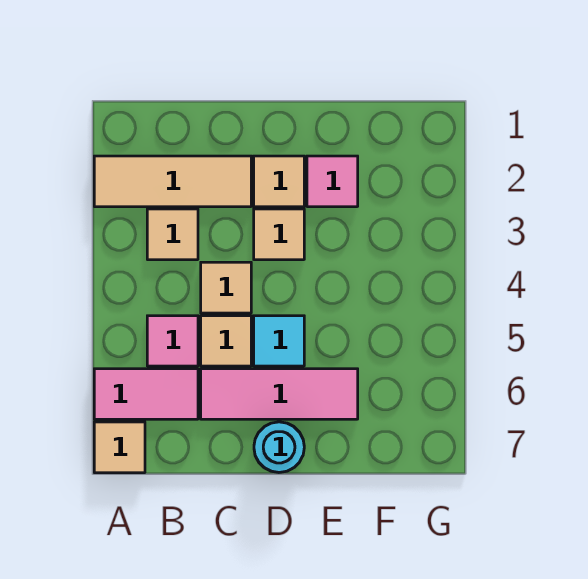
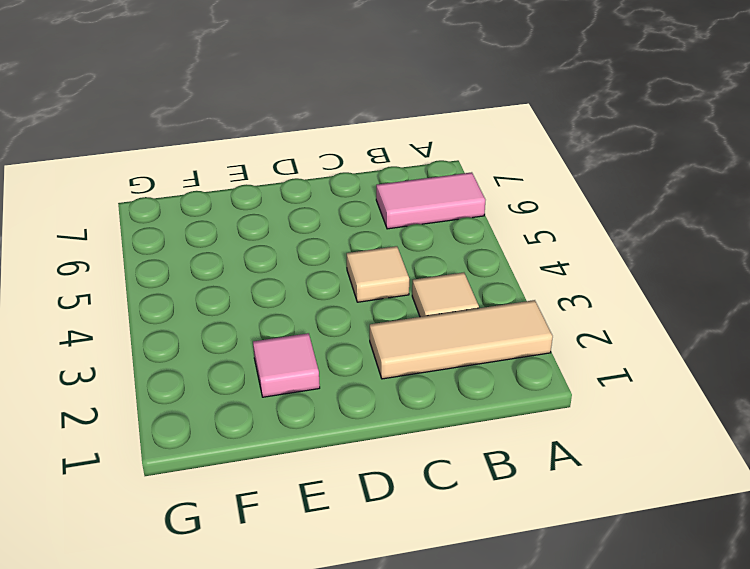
none -> tan 1x1 tile [94,422,145,473]
none -> pink 1x1 tile [147,316,198,366]
none -> tan 1x1 tile [201,316,251,366]

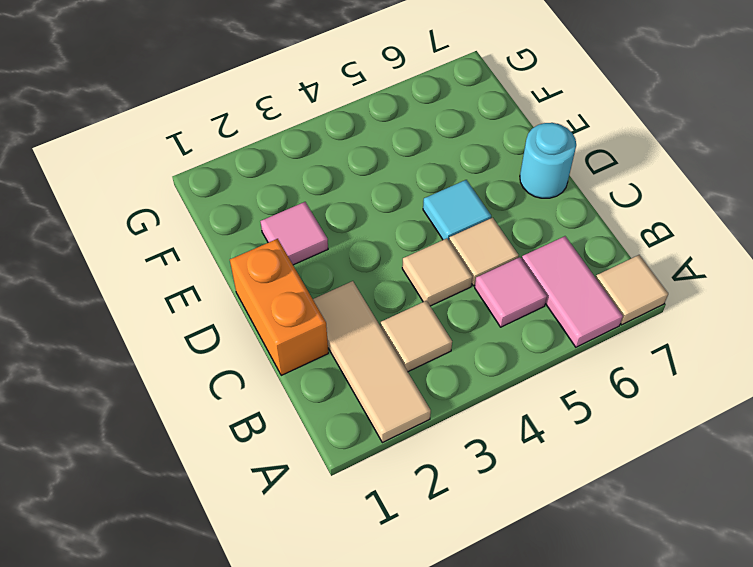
orange 1x2 brick [230,239,328,375] -> none
none -> pink 1x3 tile [201,369,358,419]
none -> tan 1x1 tile [254,156,304,207]
none -> tan 1x1 tile [254,209,304,260]

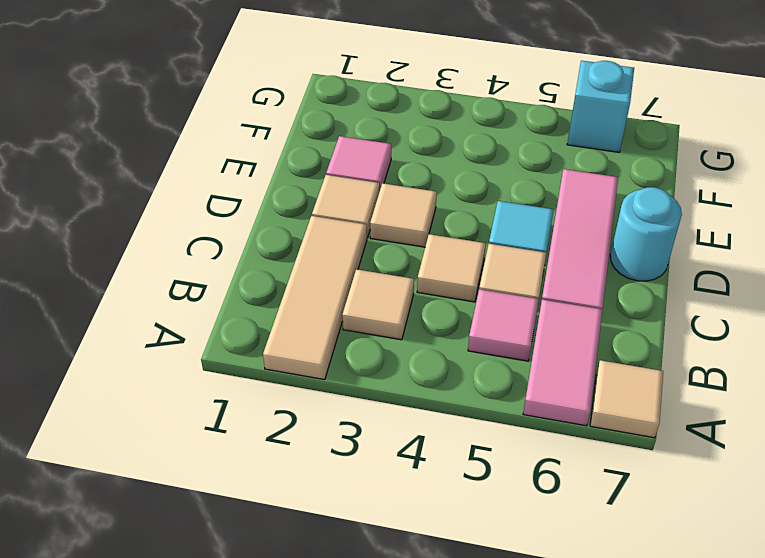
cyan 1x1 brick [567,61,634,152] -> none

